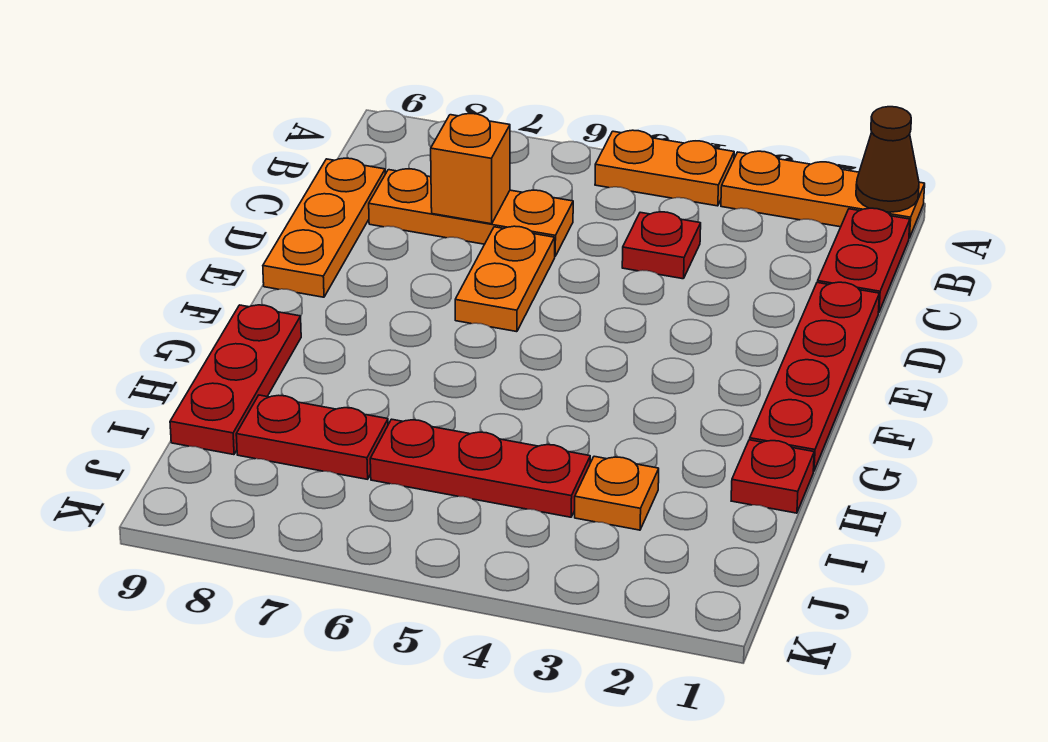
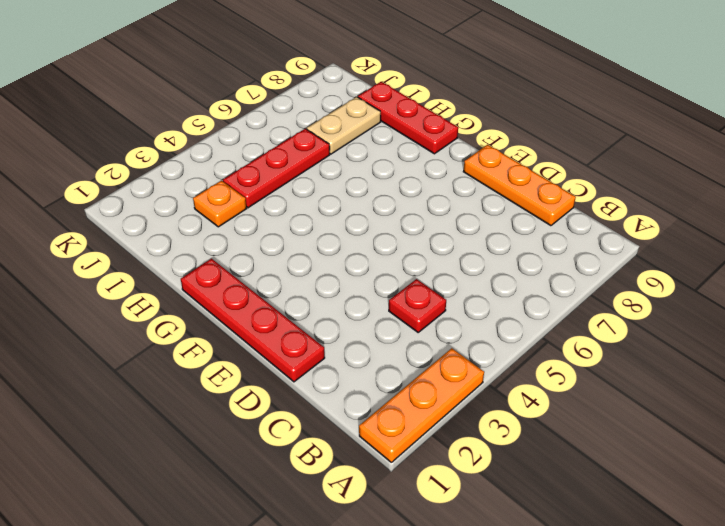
tan 1x2 plate [307,97,381,154] -> red 1x2 plate [236,395,388,479]
none -> orange 1x2 plate [595,130,734,206]
none -> red 1x2 plate [818,208,910,313]
none -> orange 1x3 plate [369,169,573,256]

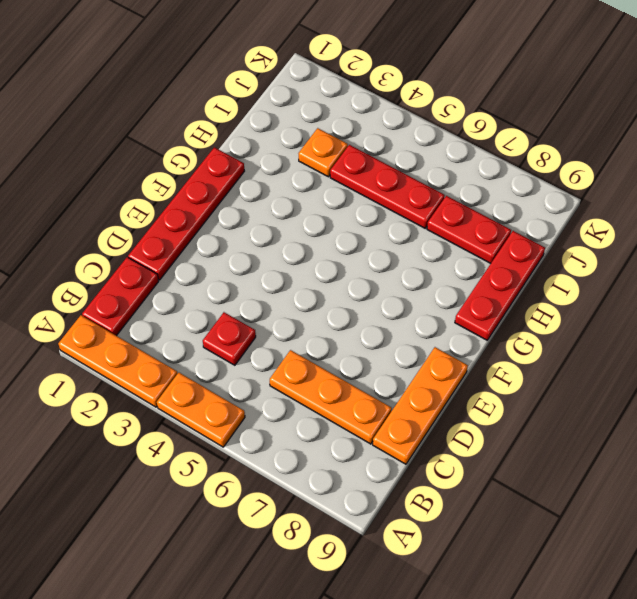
none -> orange 1x2 plate [455,226,555,332]
none -> red 1x1 plate [731,440,814,513]
none -> brown 1x1 cone [856,107,919,212]

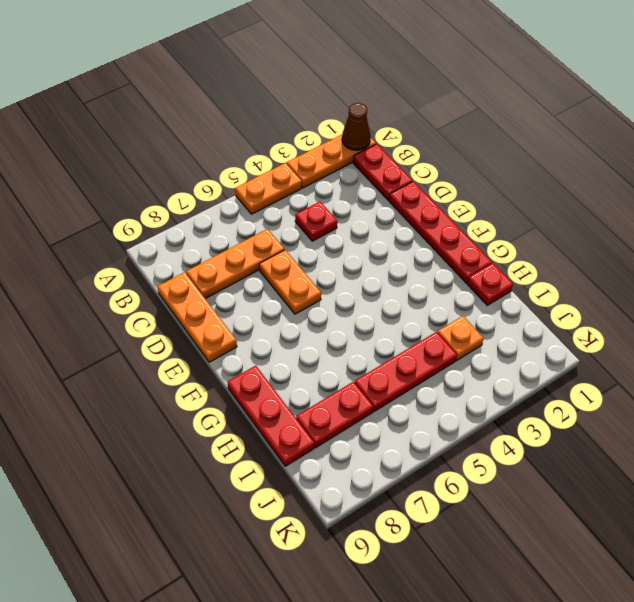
none -> orange 1x1 brick [431,114,510,224]

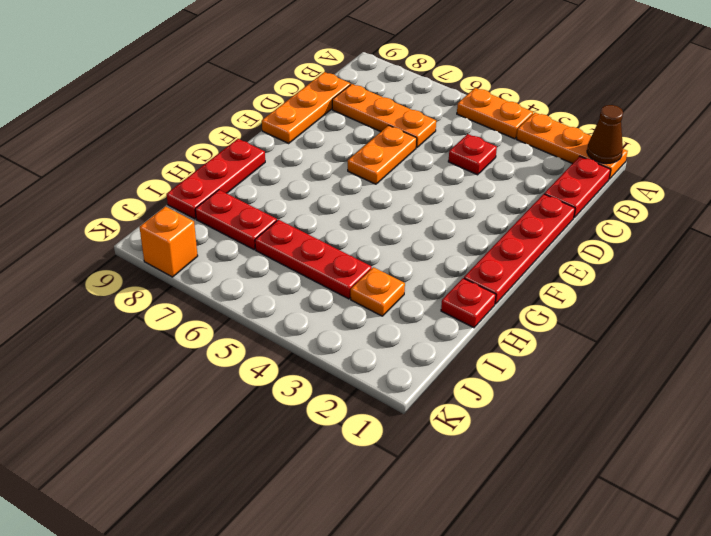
orange 1x1 brick [140,207,198,277] -> orange 1x1 brick moved to [431,114,510,224]

